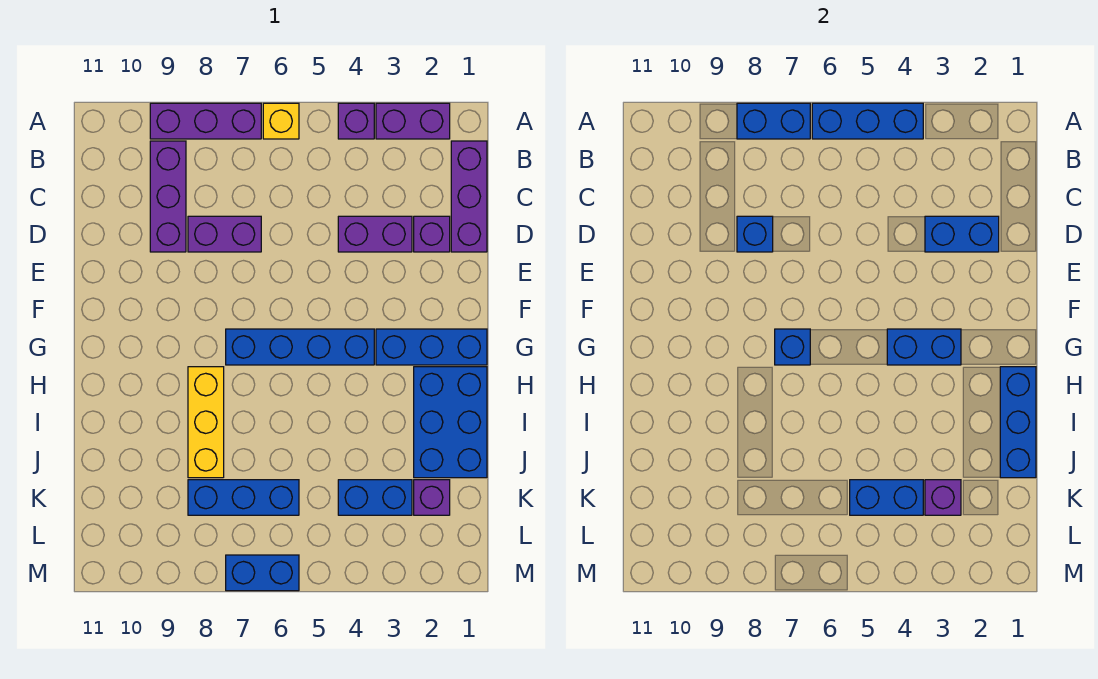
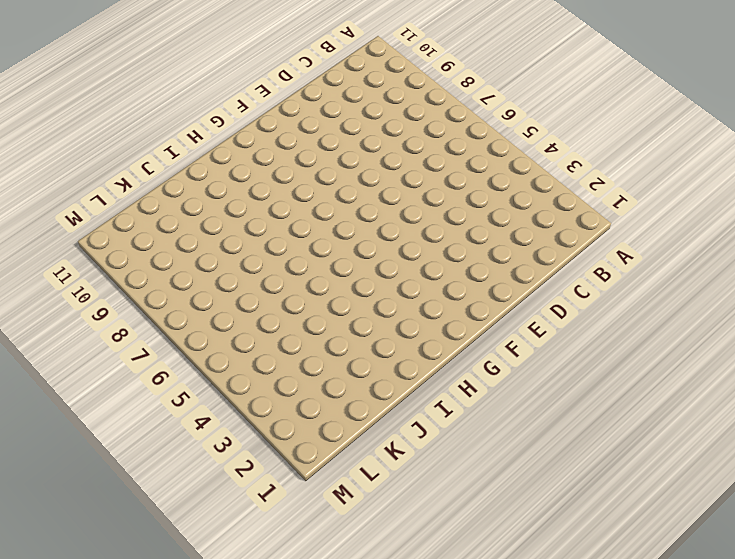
none -> purple 1x2 brick [376,103,450,139]
none -> purple 1x1 brick [338,103,374,139]
none -> yellow 1x1 brick [263,103,299,139]

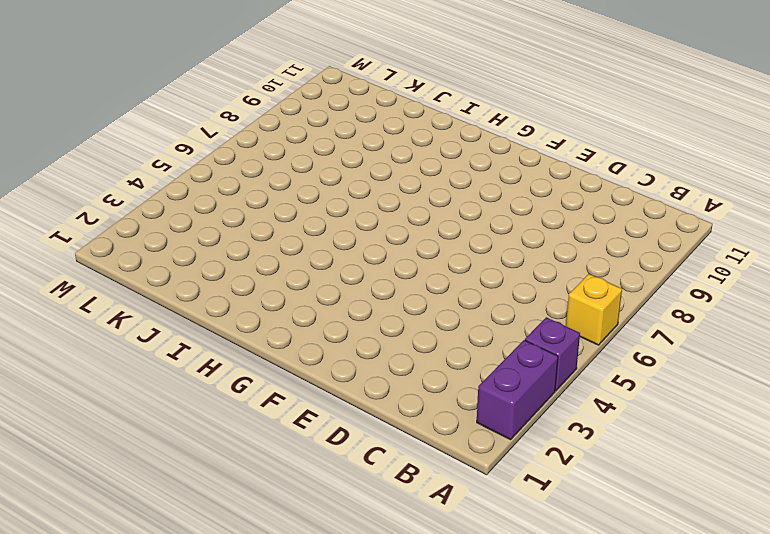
none -> purple 1x3 brick [150,103,261,139]
none -> purple 1x3 brick [451,141,487,252]
none -> purple 1x3 brick [150,141,186,252]

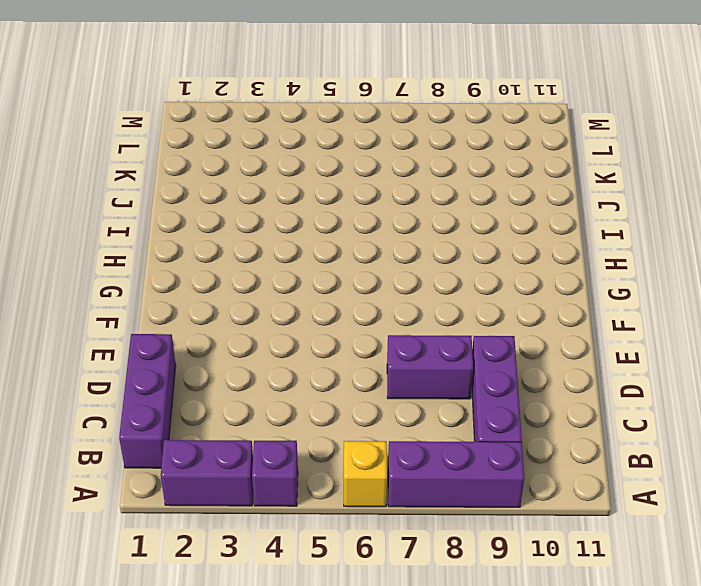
none -> purple 1x1 brick [414,216,450,252]
none -> purple 1x2 brick [338,216,412,252]
none -> blue 1x3 brick [376,329,487,365]

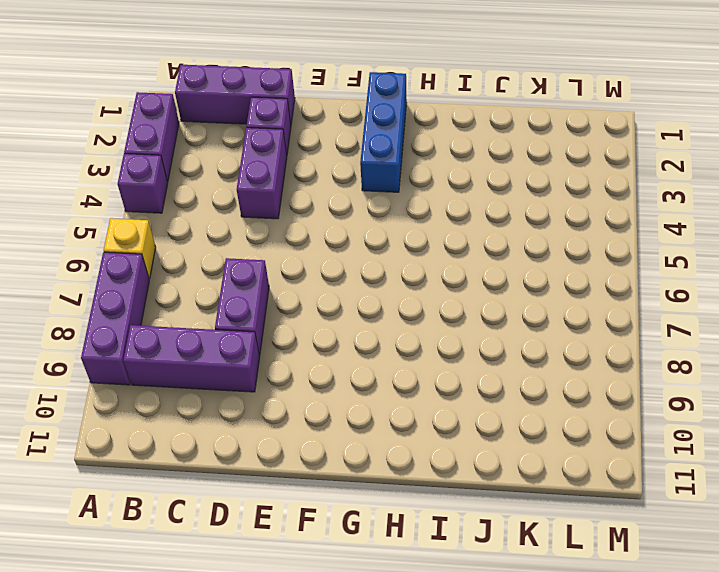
none -> blue 1x4 brick [226,329,374,365]
none -> blue 2x3 brick [414,367,487,478]
none -> yellow 1x3 brick [188,367,224,478]

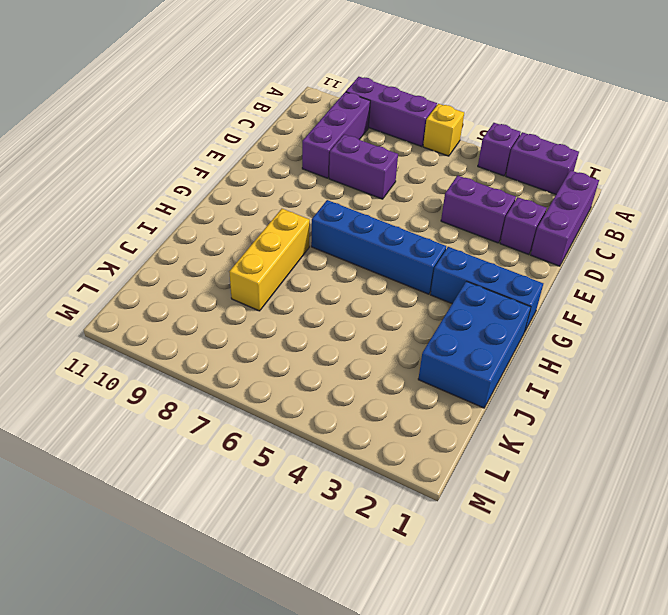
none -> purple 1x1 brick [414,480,450,515]
none -> blue 1x2 brick [338,480,412,515]
none -> blue 1x3 brick [188,480,299,515]

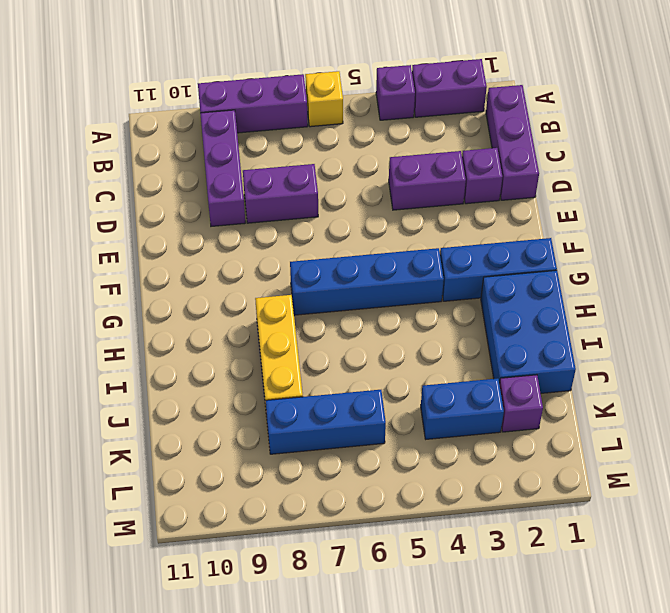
none -> blue 1x2 brick [226,555,299,591]
none -> blue 1x3 brick [812,103,923,139]
none -> blue 1x2 brick [737,103,810,139]

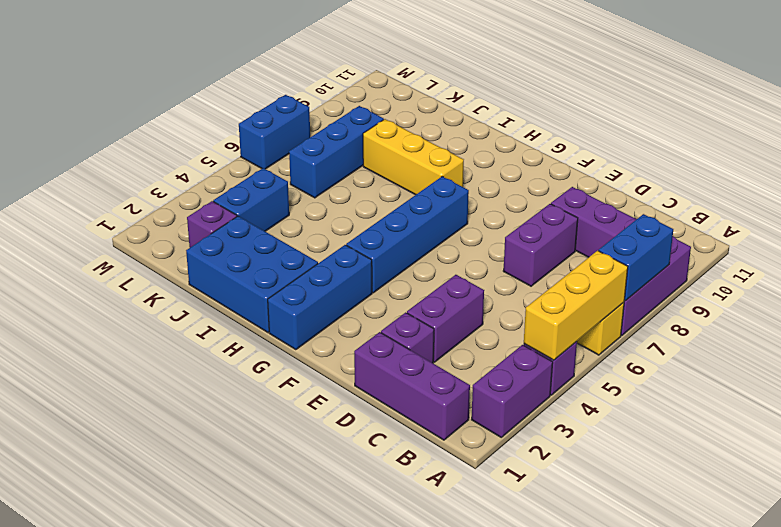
yellow 1x3 brick [524,251,628,360] -> blue 1x3 brick [812,103,923,139]
none -> blue 1x2 brick [925,216,999,252]
none -> blue 1x1 brick [737,216,773,252]
none -> blue 1x2 brick [887,329,961,365]

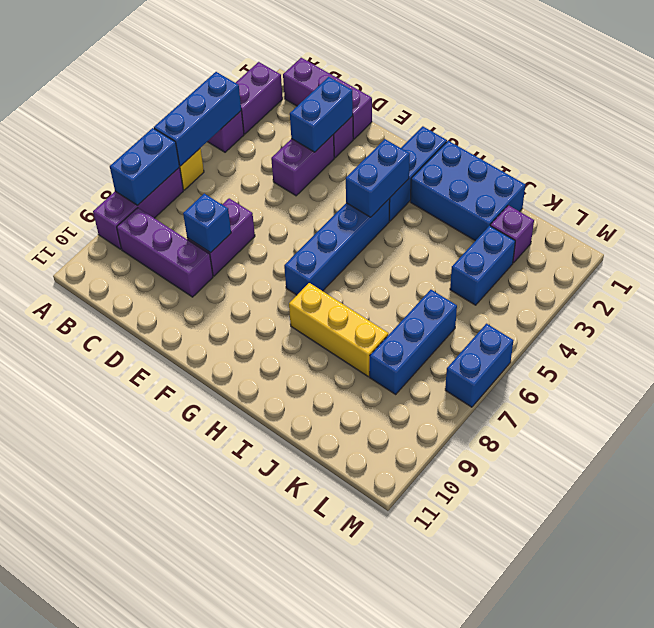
none -> blue 1x1 brick [775,329,810,365]
none -> blue 1x3 brick [1000,367,1036,478]
none -> purple 1x1 brick [925,480,961,515]

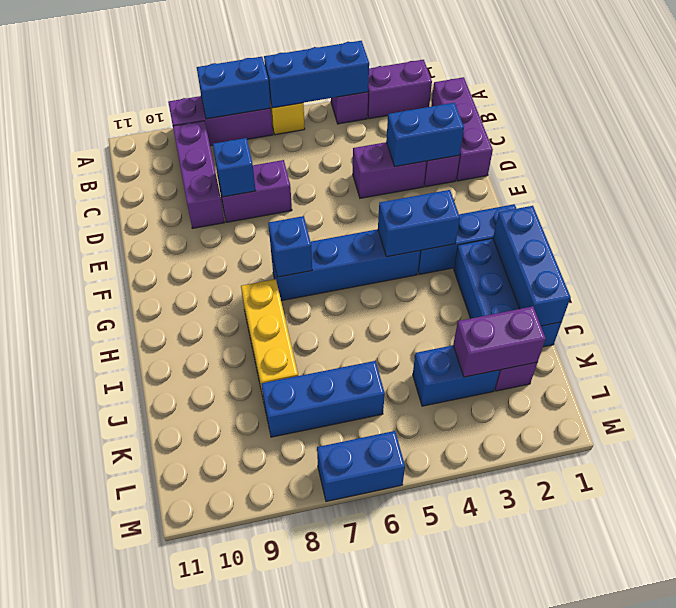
purple 1x2 brick [453,306,546,377] -> purple 1x1 brick [925,480,961,515]
none -> blue 1x2 brick [850,480,923,515]

